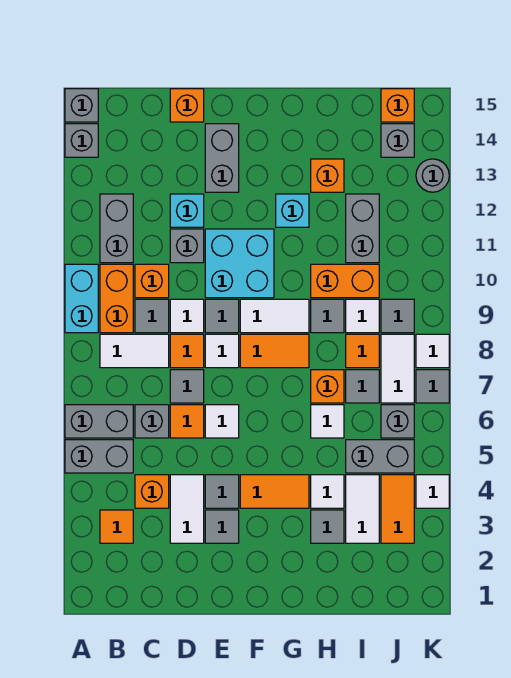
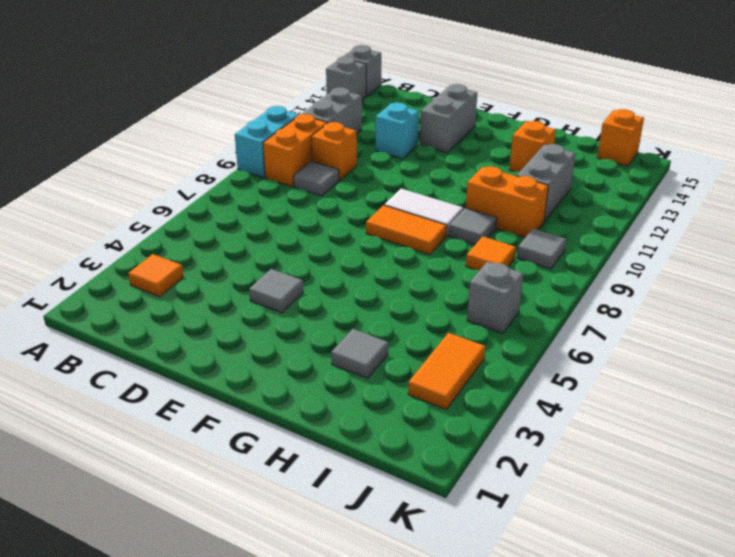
none -> grey 1x2 brick [65,440,133,473]
none -> grey 1x2 brick [65,405,133,438]
none -> white 1x2 tile [100,334,169,368]
none -> orange 1x1 brick [135,475,169,508]

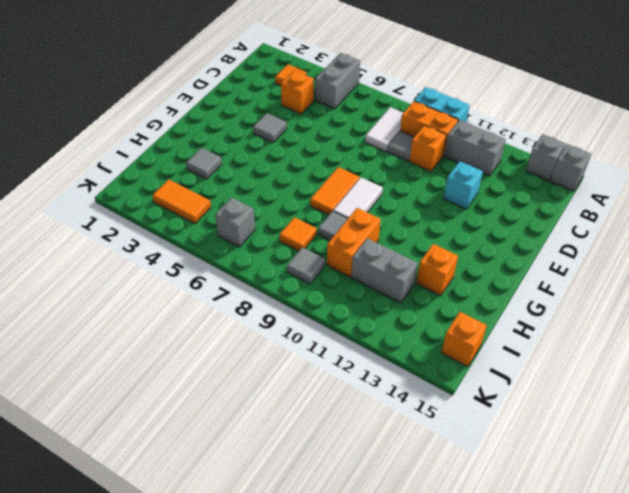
none -> grey 1x2 brick [65,405,133,438]
none -> grey 1x1 brick [135,405,169,438]
none -> white 1x2 tile [170,475,204,543]
none -> orange 1x1 tile [170,405,204,438]

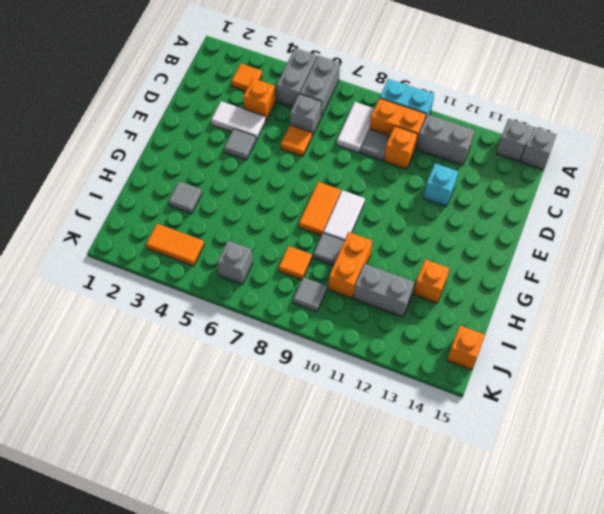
none -> grey 1x1 tile [170,370,204,403]
none -> orange 1x1 tile [170,334,204,368]
none -> white 1x1 tile [170,299,204,333]
none -> grey 1x1 brick [170,229,204,263]

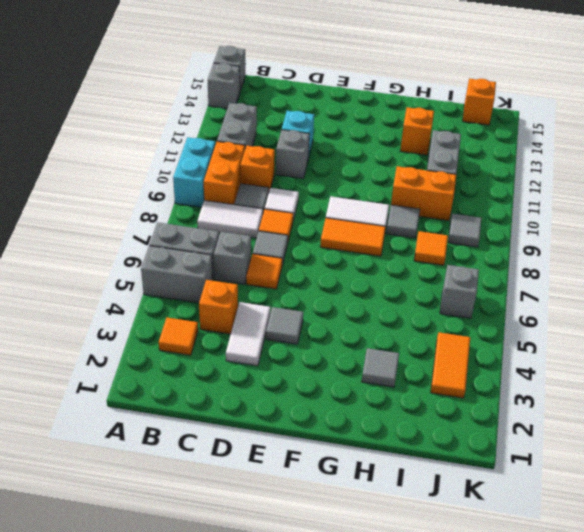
none -> orange 1x1 brick [170,89,204,122]
none -> grey 1x1 tile [205,510,239,543]
none -> white 1x1 tile [205,405,239,438]
none -> white 1x1 tile [205,334,239,368]

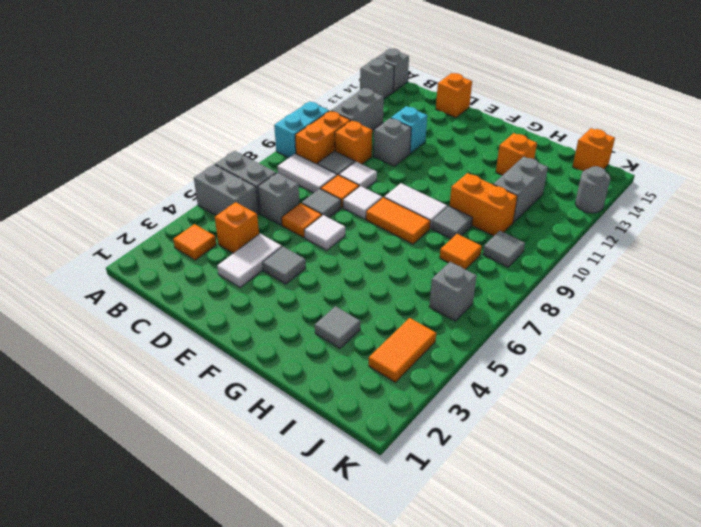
none -> grey 1x1 tile [205,510,239,543]
none -> grey 1x1 tile [205,299,239,333]
none -> cyan 2x2 brick [205,229,274,298]
none -> grey 1x2 brick [205,124,239,192]

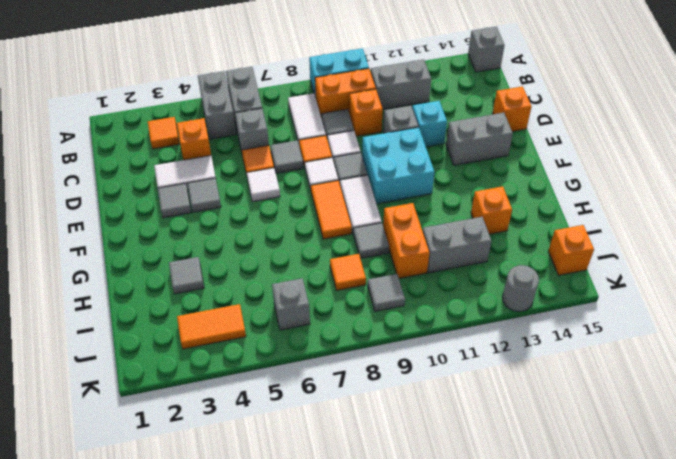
none -> grey 1x1 brick [65,124,98,157]
none -> orange 1x2 tile [240,475,309,508]
none -> cyan 1x1 brick [276,194,309,227]
none -> white 1x1 tile [311,475,344,508]

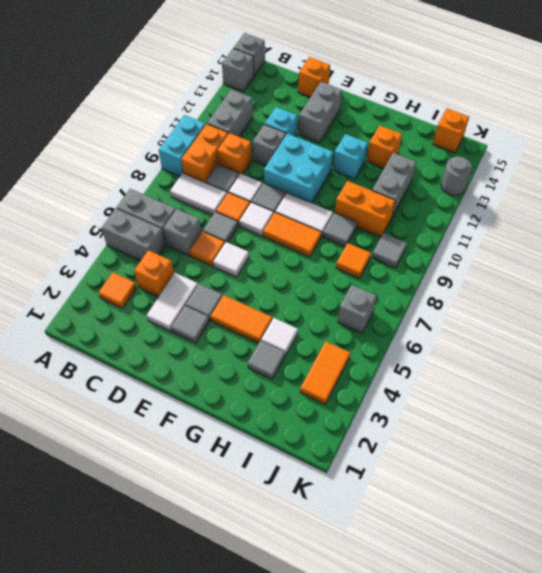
none -> white 1x1 tile [311,405,344,438]
none -> orange 1x1 brick [311,370,344,403]
none -> white 1x2 tile [346,475,379,543]
none -> grey 1x2 brick [346,440,414,473]

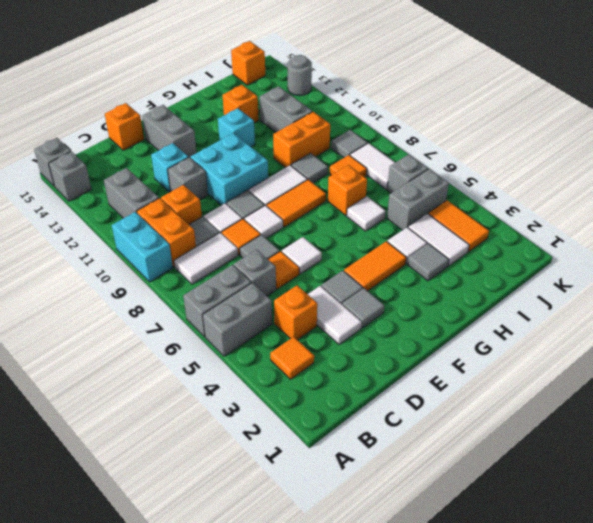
none -> grey 1x1 tile [346,370,379,403]
none -> white 1x1 tile [346,299,379,333]
none -> grey 1x1 brick [381,124,414,157]
none -> white 1x1 tile [416,475,449,508]

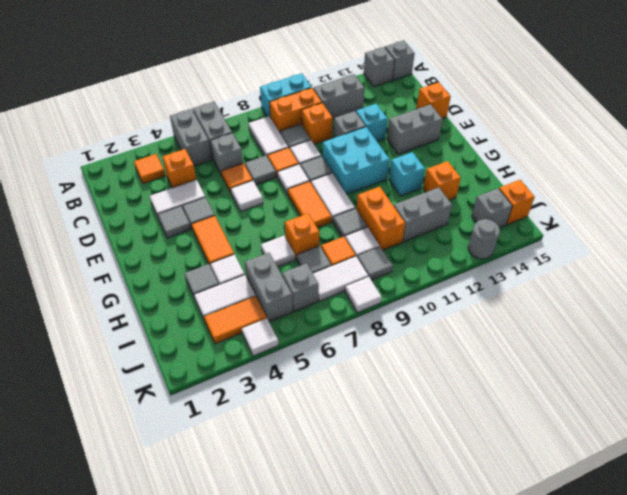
none -> grey 1x1 tile [416,370,449,403]

